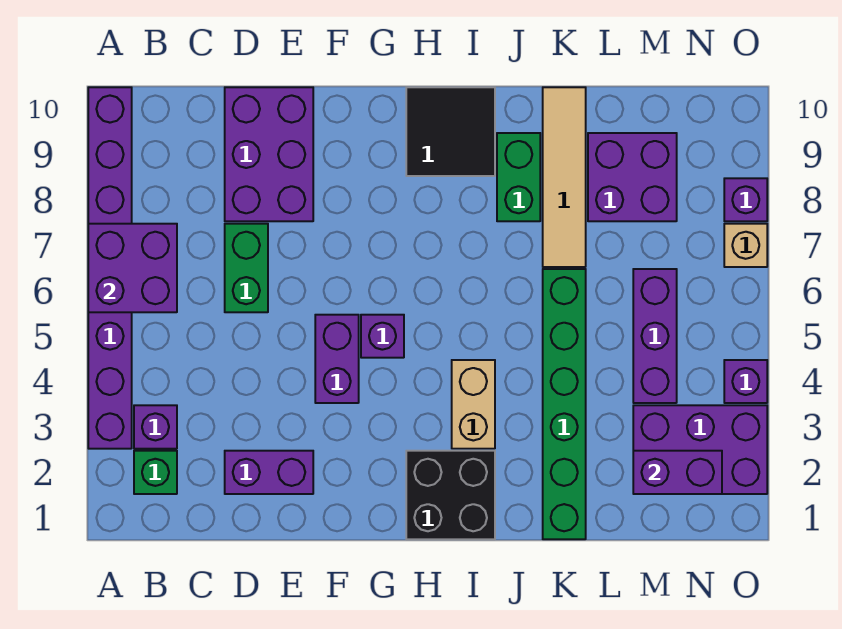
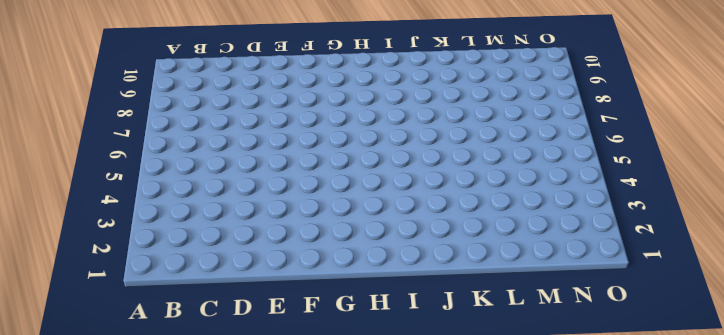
none -> purple 1x8 brick [88,87,132,449]
none -> green 1x1 brick [134,451,177,494]
none -> purple 1x1 brick [134,405,177,449]

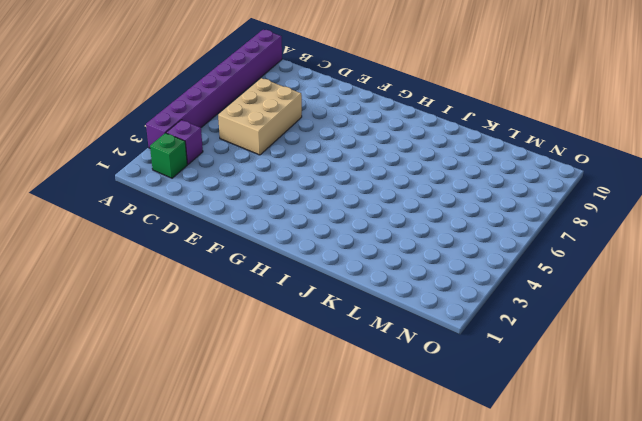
tan 2x3 brick [218,78,302,155] -> green 1x2 brick [225,224,268,312]
none -> purple 1x2 brick [225,451,313,494]
none -> purple 2x3 brick [225,87,313,221]
none -> purple 1x2 brick [315,315,359,403]

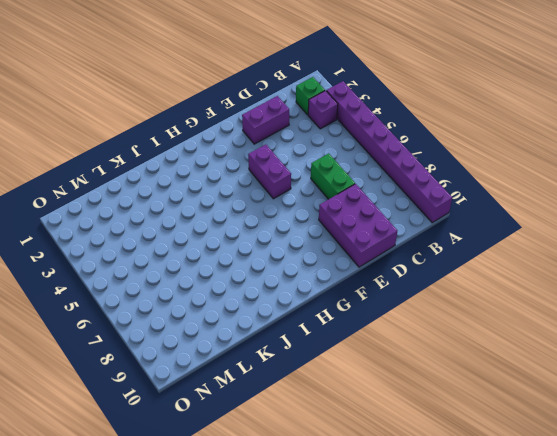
none -> purple 1x1 brick [361,315,404,358]
none -> black 2x2 brick [406,451,495,539]
none -> black 2x2 tile [406,87,495,176]

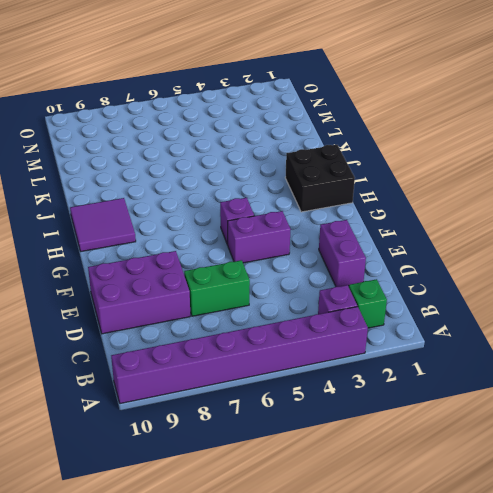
purple 2x2 tile [70,198,136,252] -> black 2x2 tile [406,87,495,176]
none -> tan 1x2 brick [452,360,495,449]
none -> green 1x2 brick [497,133,540,221]
none -> green 1x6 brick [543,269,586,539]

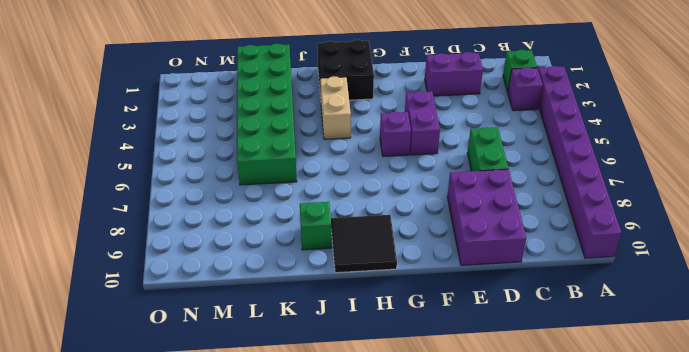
green 1x1 brick [300,202,332,250] -> green 1x2 brick [497,133,540,221]
green 2x6 brick [237,44,297,185] -> green 1x6 brick [543,269,586,539]
none -> tan 1x4 tile [543,87,586,267]
none -> purple 2x2 brick [588,133,677,221]
none -> purple 2x3 brick [633,405,767,494]

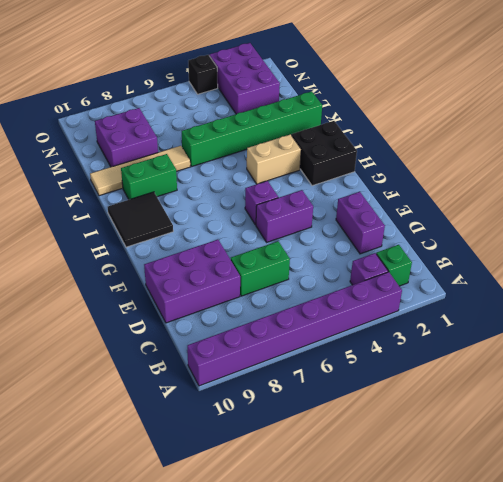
black 1x1 brick [188,55,218,94] -> purple 1x1 brick [724,360,767,403]
none -> purple 1x3 brick [633,269,677,403]
none -> tan 1x1 brick [724,224,767,267]
none -> purple 1x1 brick [724,178,767,221]

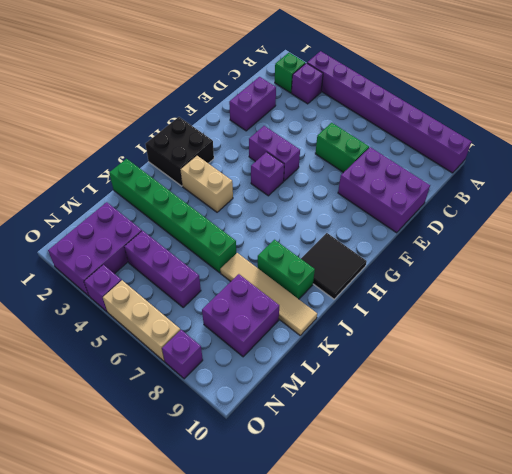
tan 1x3 brick [103,280,180,361] -> tan 1x1 brick [724,224,767,267]
none -> purple 2x2 brick [88,224,177,312]
none -> purple 1x2 brick [633,451,722,494]

